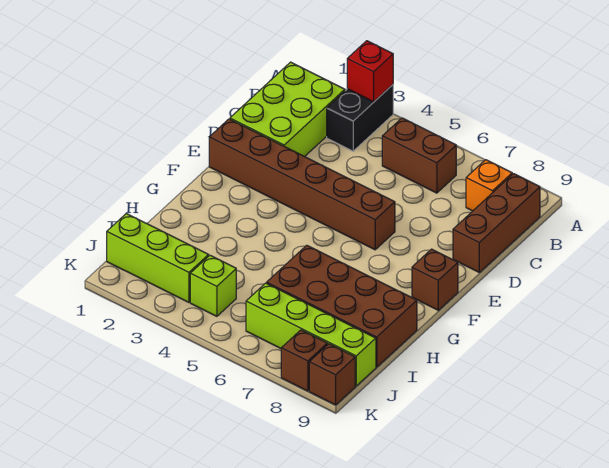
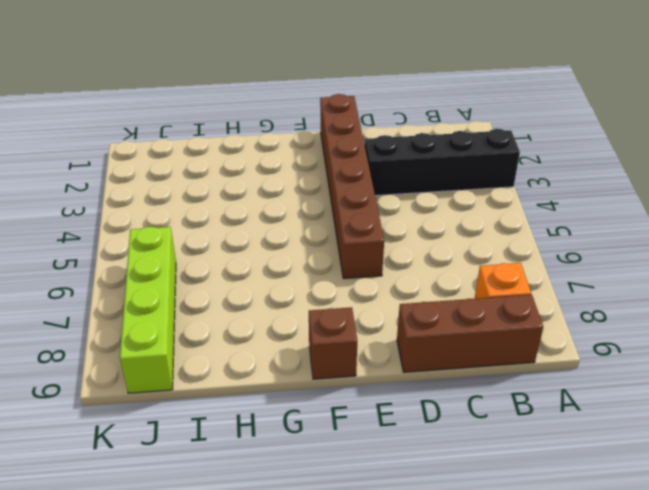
black 1x4 brick [365,129,520,196] -> black 1x2 brick [327,85,393,151]
none -> lime 2x3 brick [230,62,345,157]
none -> brown 1x2 brick [382,118,456,193]
none -> brown 2x4 brick [267,245,417,367]

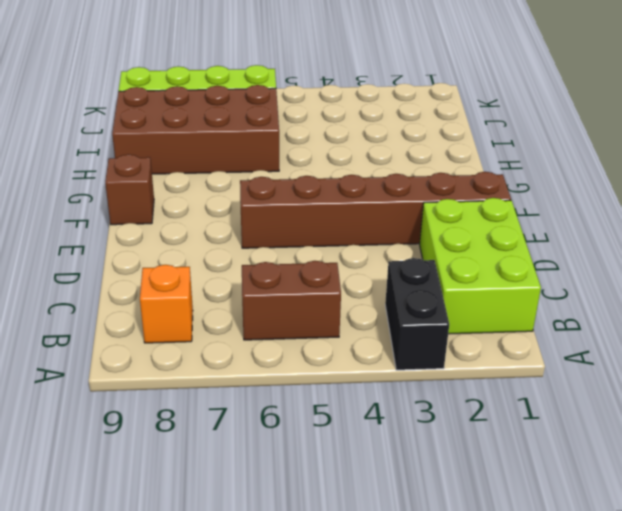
none -> brown 1x3 brick [453,174,540,272]
none -> lime 1x3 brick [107,214,209,302]
none -> lime 1x1 brick [190,255,236,316]

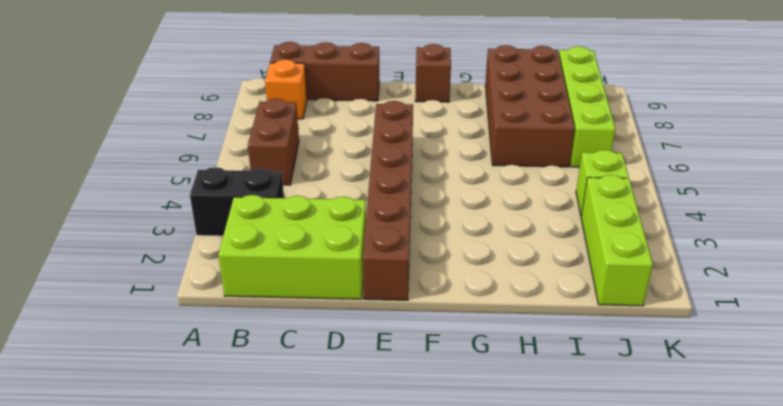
none -> brown 1x1 brick [281,330,327,391]
none -> brown 1x1 brick [309,344,355,405]
none -> red 1x1 brick [347,41,393,102]

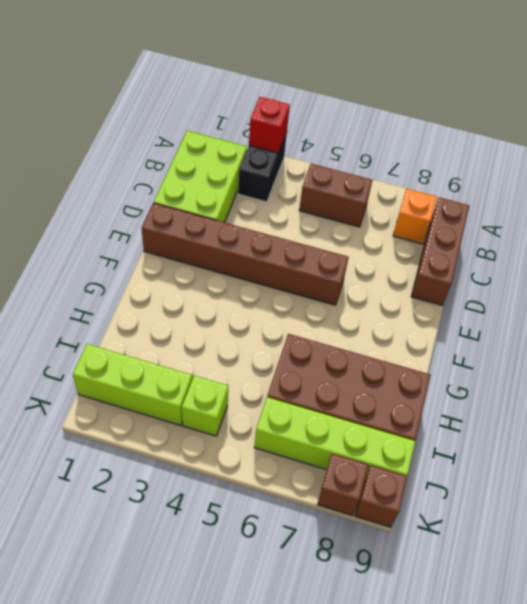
none -> brown 1x1 brick [412,249,458,310]

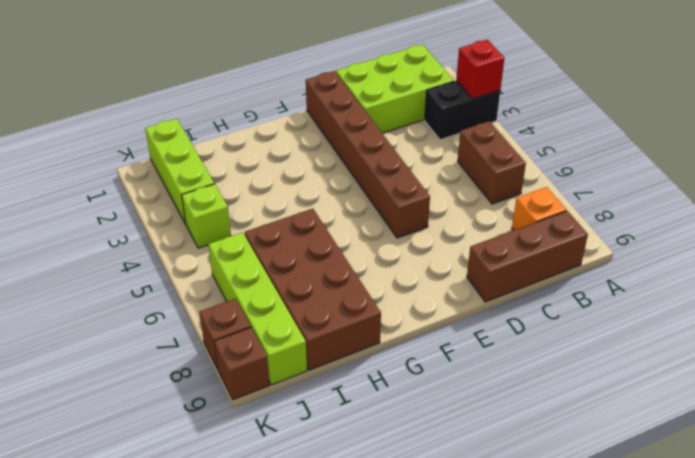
none -> brown 1x1 brick [412,249,458,310]

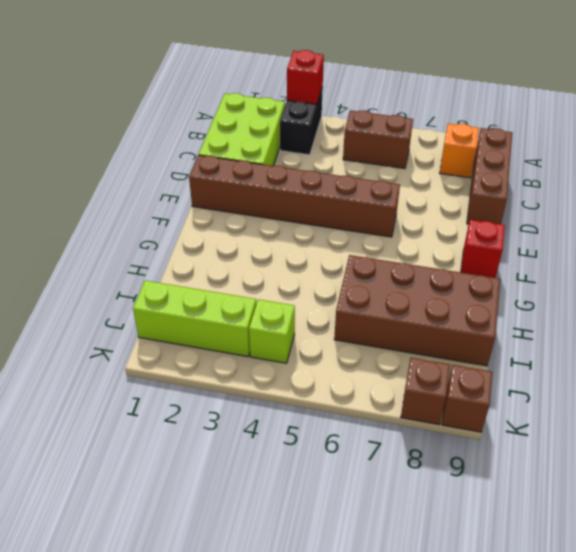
red 1x1 brick [461,220,505,278] -> brown 1x1 brick [412,249,458,310]
none -> lime 1x4 brick [246,283,376,386]

